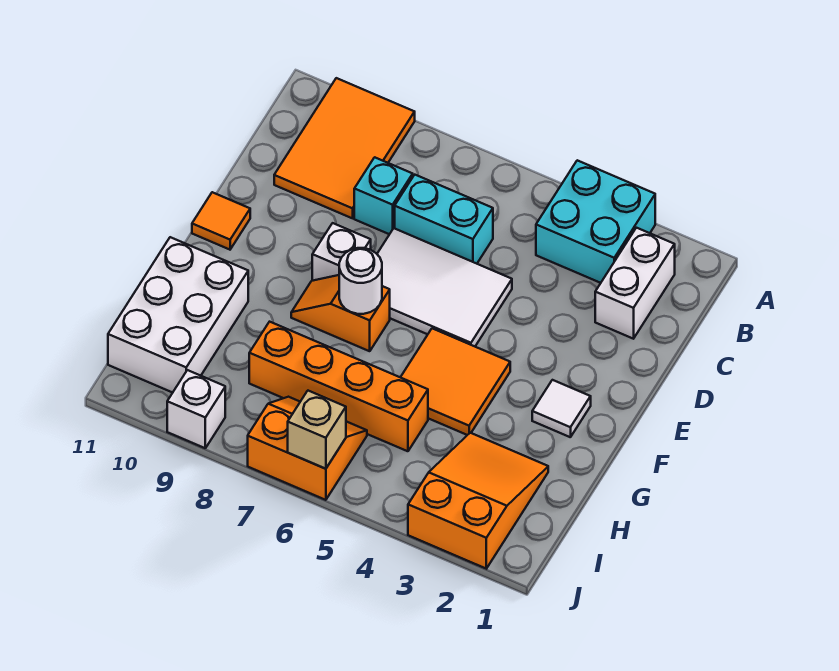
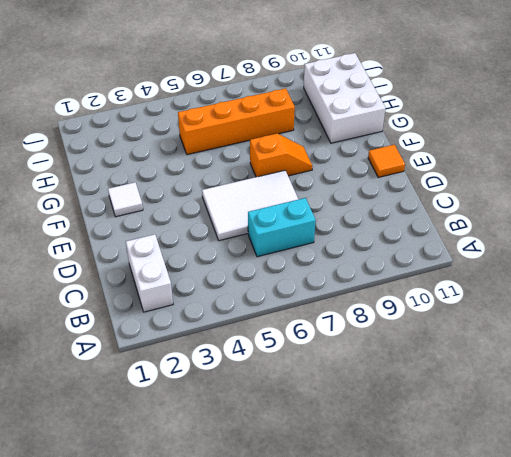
none -> cyan 2x2 brick [536,160,655,283]
none -> orange 2x3 tile [274,78,415,218]
none -> cyan 1x1 brick [354,157,413,234]

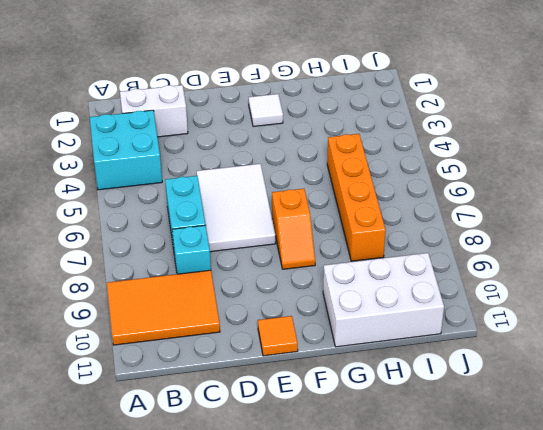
none -> white 1x1 brick [312,223,371,281]
none -> orange 2x2 tile [401,328,510,435]
none -> orange 2x3 slope [408,433,548,569]

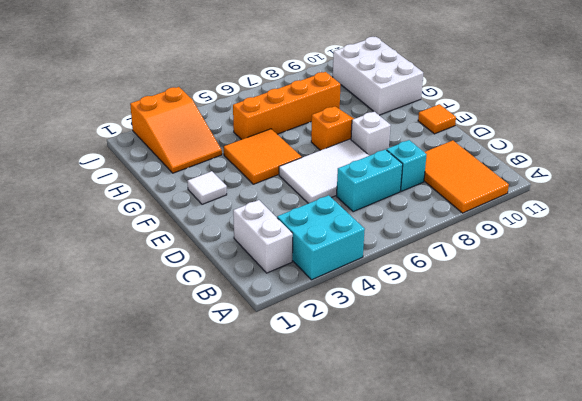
none -> orange 2x2 slope [248,397,367,500]
none -> white 1x1 brick [167,370,225,448]
none -> white 1x1 round brick [339,248,382,314]

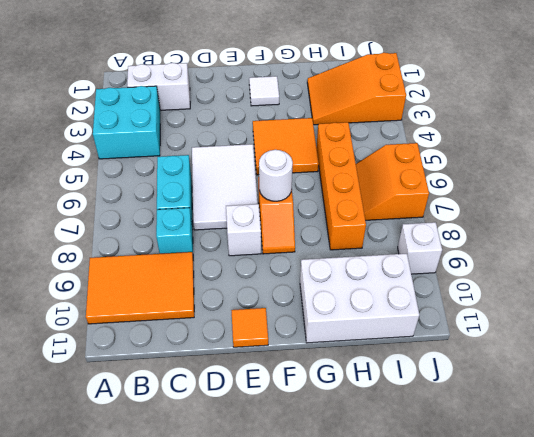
none -> tan 1x1 brick [288,391,346,469]

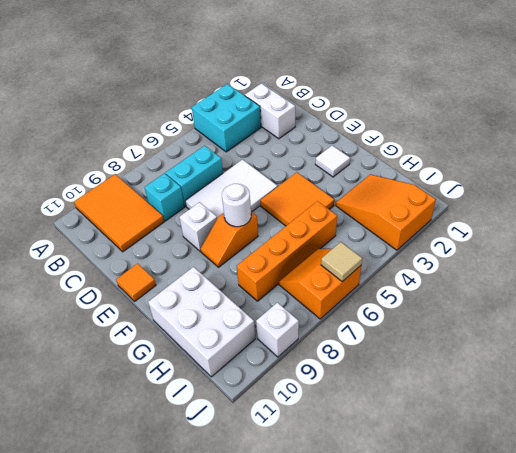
tan 1x1 tile [321,242,362,282] -> tan 1x1 brick [288,391,346,469]

